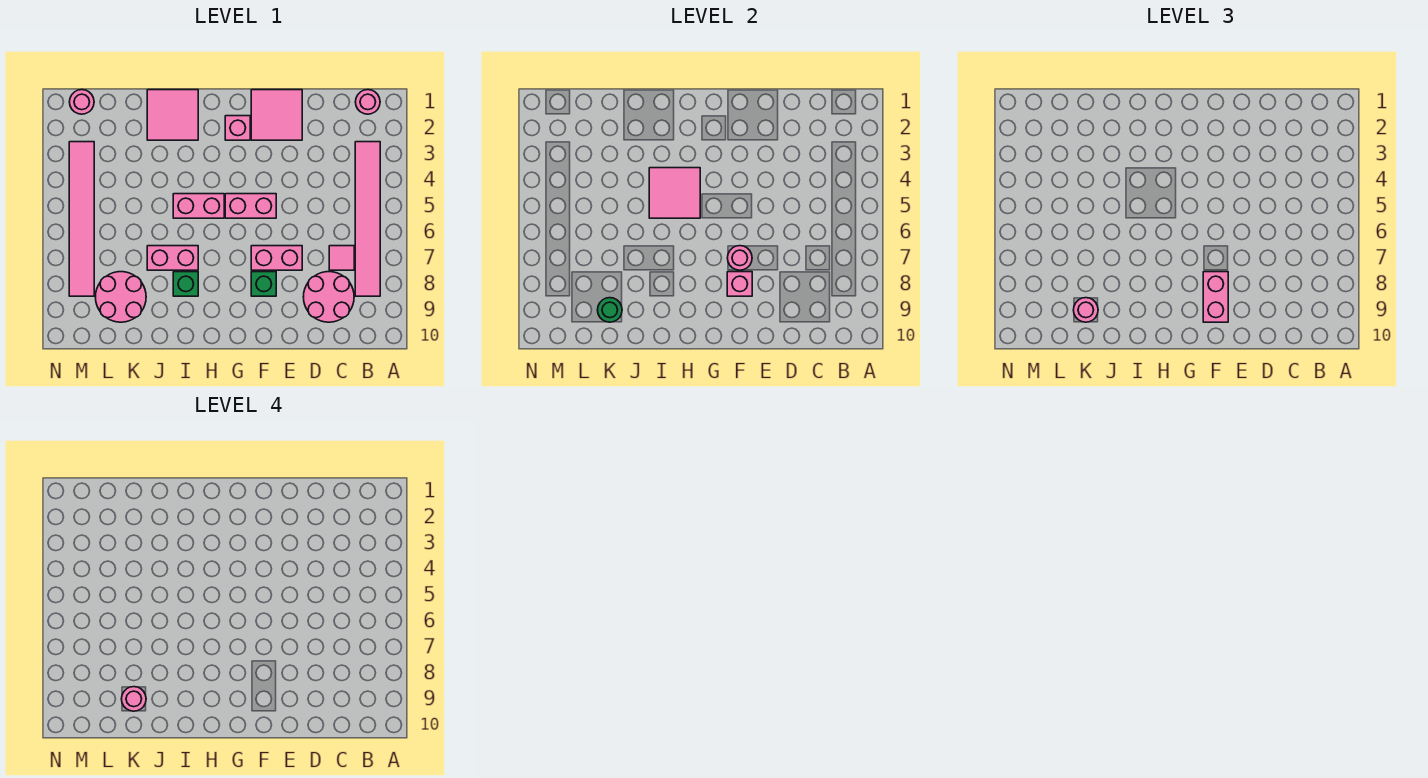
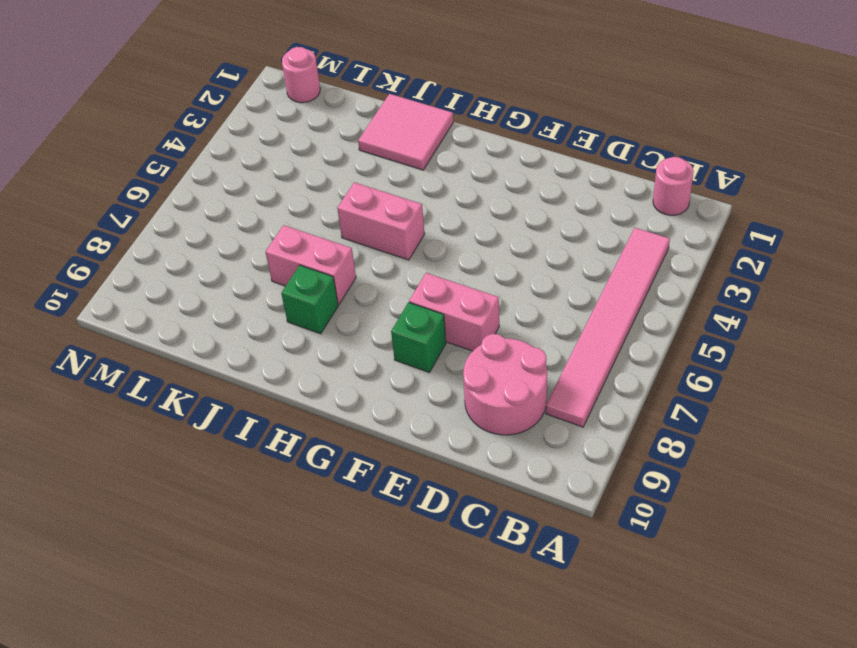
none -> pink 1x1 tile [329,246,354,270]
none -> pink 2x2 tile [251,90,302,140]
none -> pink 1x2 brick [225,194,276,218]

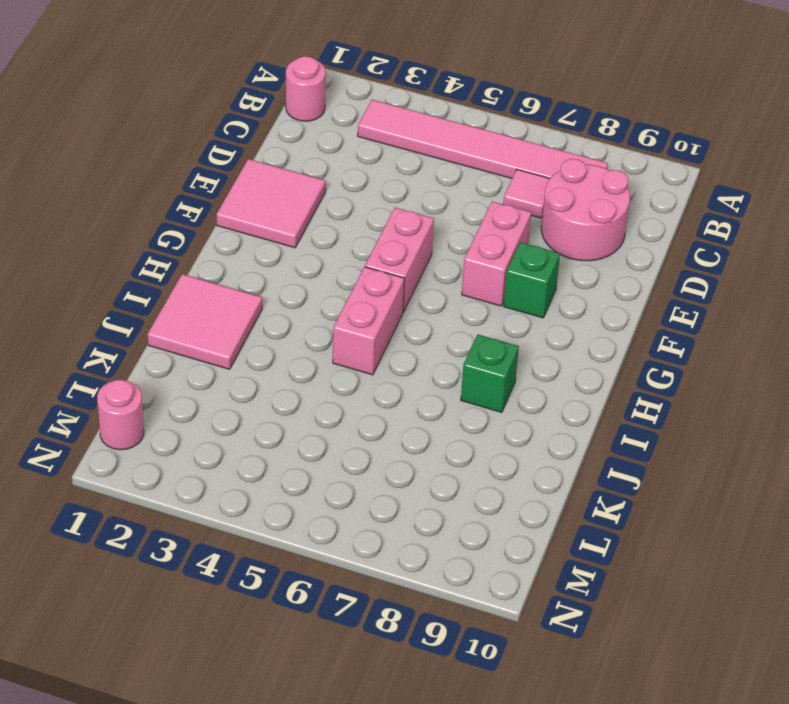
none -> pink 1x1 brick [225,116,250,140]
none -> pink 1x2 brick [147,246,198,270]
none -> pink 2x2 round brick [95,272,146,322]

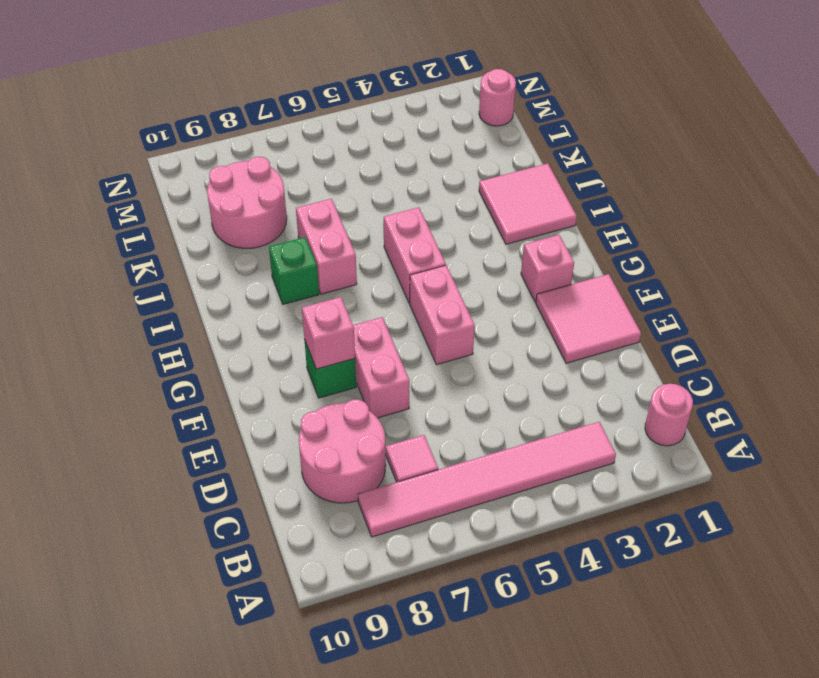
none -> pink 1x6 tile [69,142,94,296]
none -> pink 1x1 round brick [728,246,752,270]
none -> pink 2x2 tile [649,168,700,218]

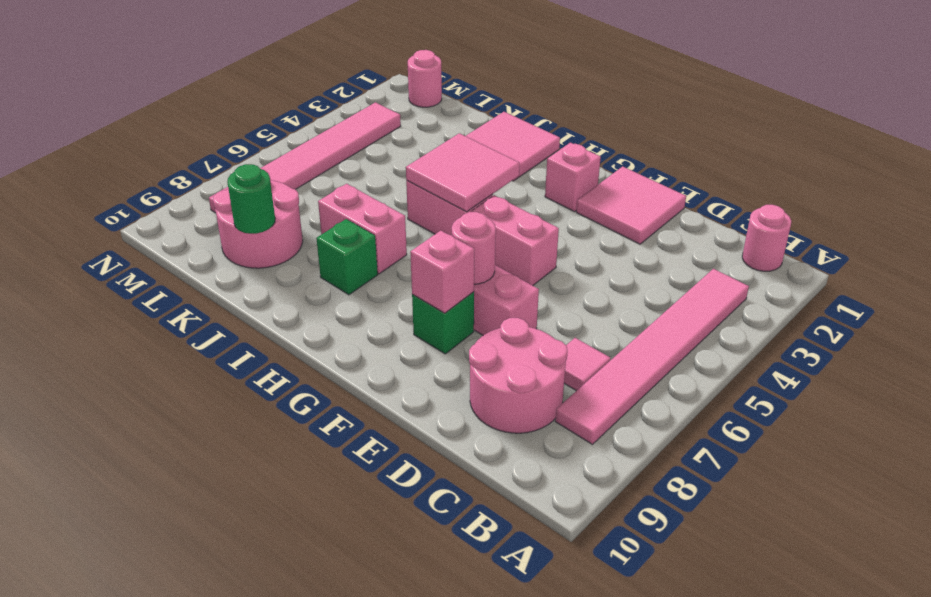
none -> pink 1x2 brick [1203,272,1228,322]
none -> pink 1x1 round brick [1074,298,1098,322]
none -> pink 1x1 round brick [122,687,146,711]

